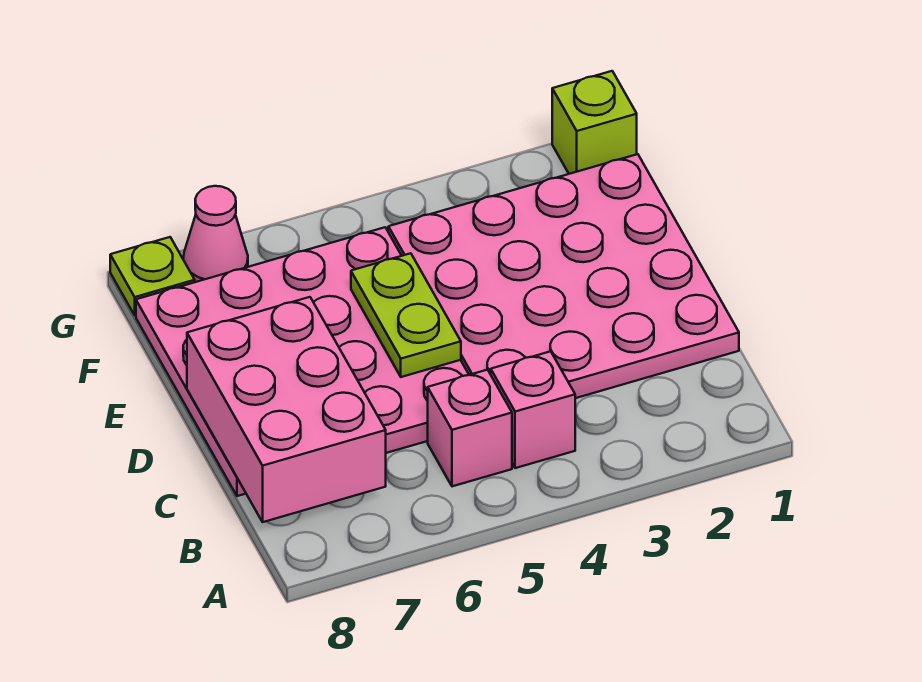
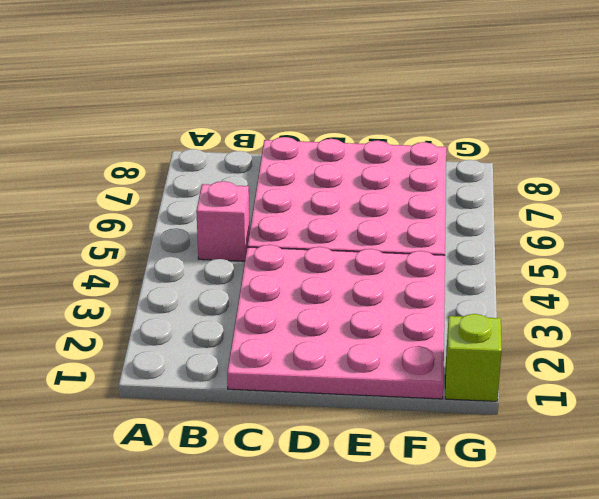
none -> pink 1x1 brick [491,351,575,468]
none -> pink 1x1 cone [183,186,248,282]

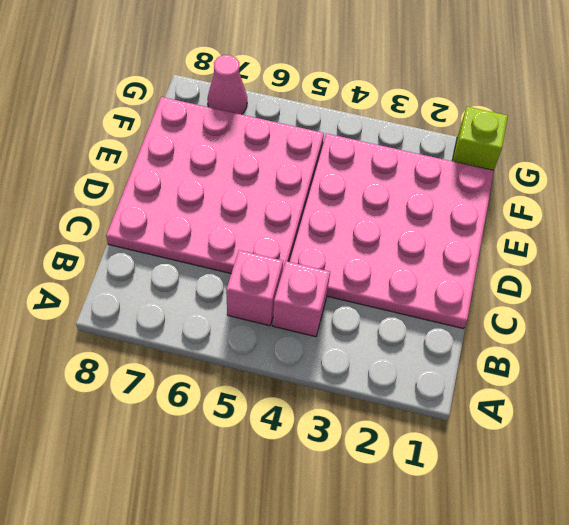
none -> lime 1x1 plate [110,237,195,315]
none -> pink 2x3 brick [187,297,386,522]

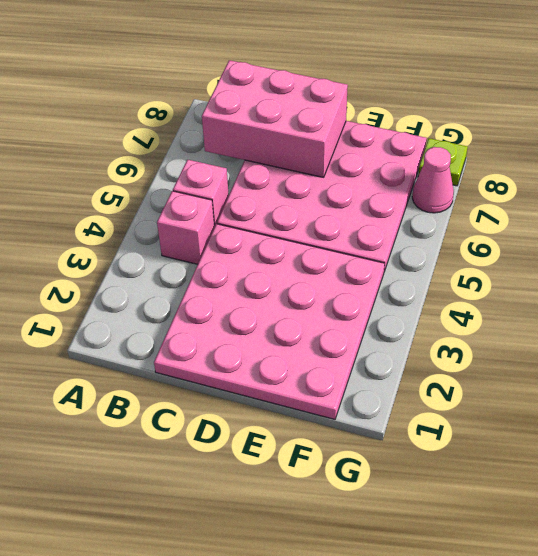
none -> lime 1x1 brick [552,71,637,174]
none -> lime 1x2 plate [351,253,461,377]

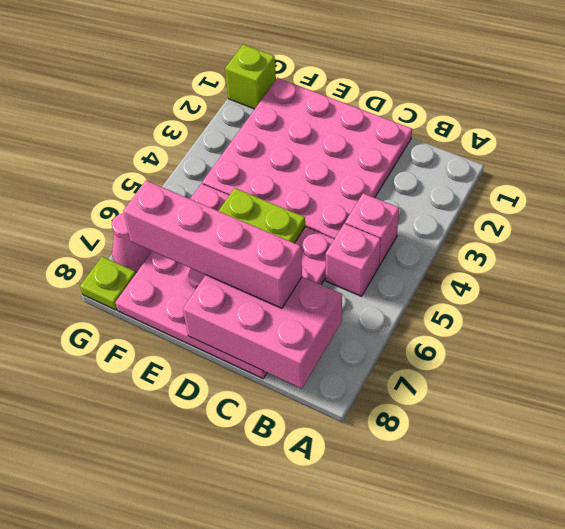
pink 1x4 brick [123,181,302,308] -> none

